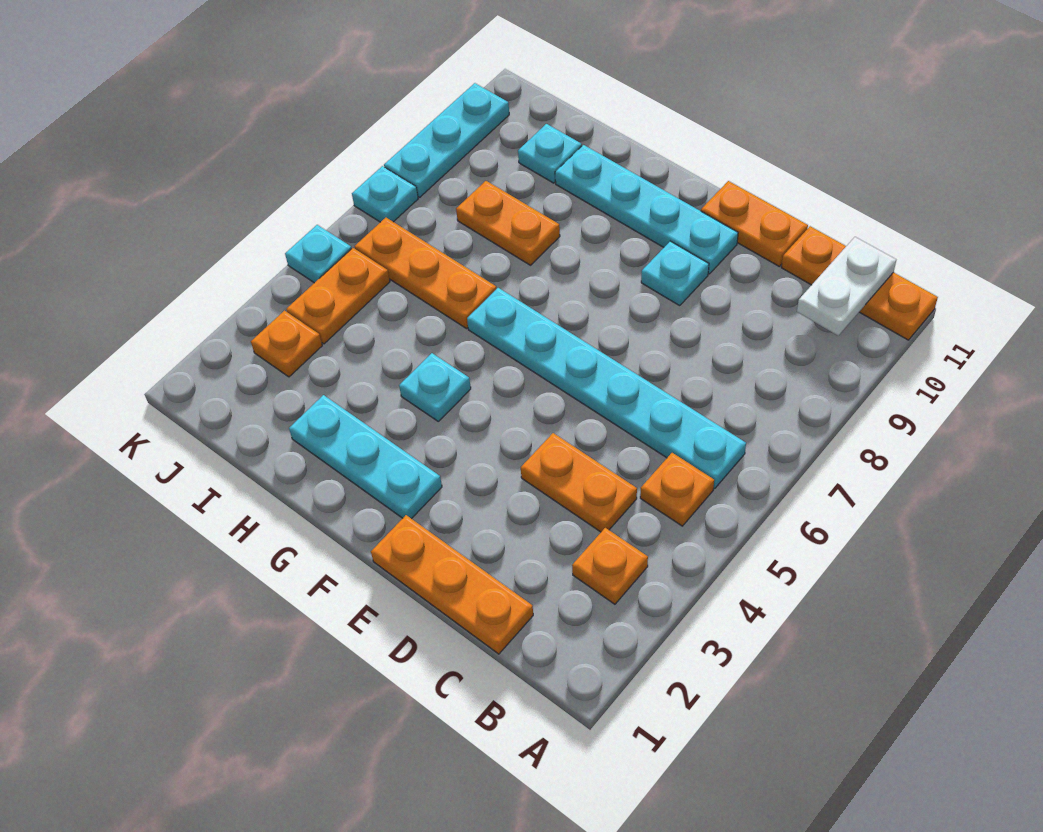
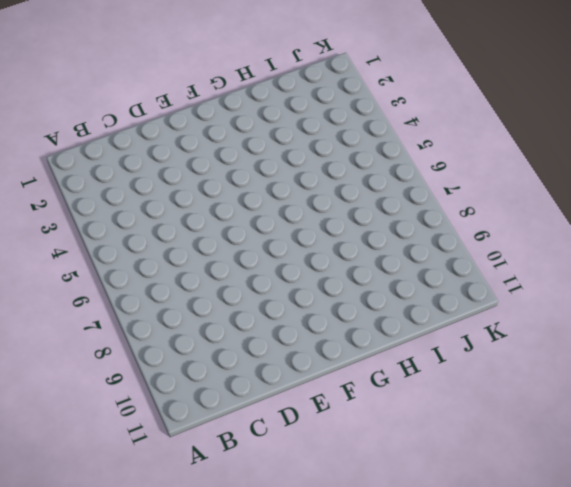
none -> orange 1x3 plate [781,226,938,340]
none -> orange 1x1 plate [572,528,648,604]
none -> orange 1x1 plate [640,453,714,526]

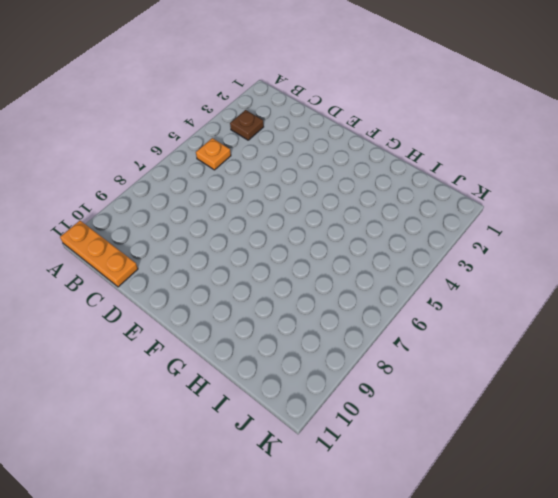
brown 1x1 plate [230,110,264,140] -> orange 1x1 plate [572,528,648,604]
none -> cyan 1x6 plate [467,288,746,489]
none -> orange 1x3 plate [371,515,533,654]
none -> orange 1x2 plate [521,433,637,532]

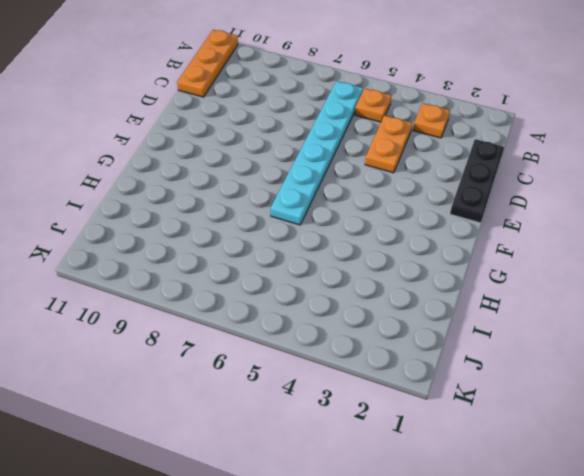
black 1x3 plate [450,139,504,223] -> orange 1x3 plate [371,515,533,654]
none -> orange 1x2 plate [701,181,808,266]
none -> cyan 1x1 plate [641,241,709,306]
none -> cyan 1x4 plate [555,145,738,274]

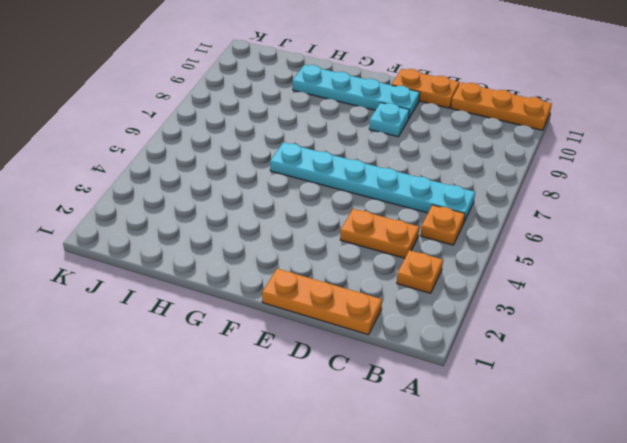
none -> cyan 1x3 plate [289,395,442,519]
none -> cyan 1x1 plate [399,353,471,421]
none -> orange 1x3 plate [355,218,496,329]

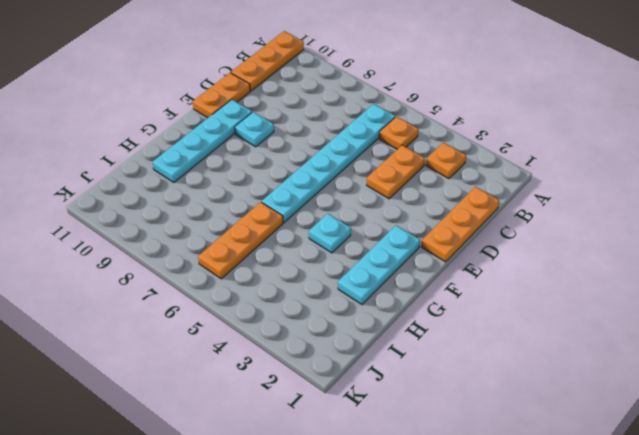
none -> orange 1x2 plate [456,181,560,265]
none -> cyan 1x1 plate [518,124,582,183]
none -> orange 1x1 plate [251,311,322,377]

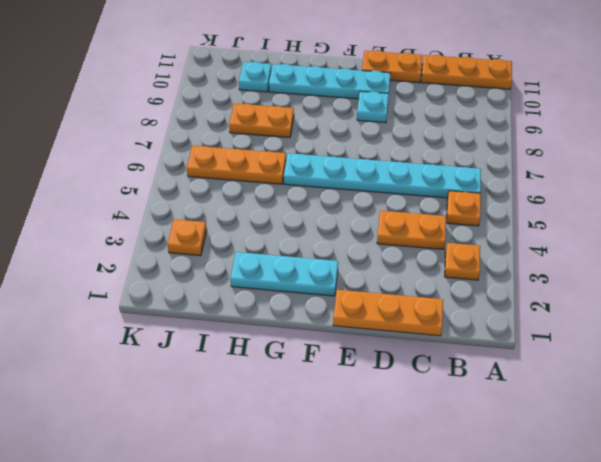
none -> cyan 1x1 plate [399,353,471,421]
none -> orange 1x2 plate [286,248,390,344]
none -> cyan 1x1 plate [285,225,352,283]

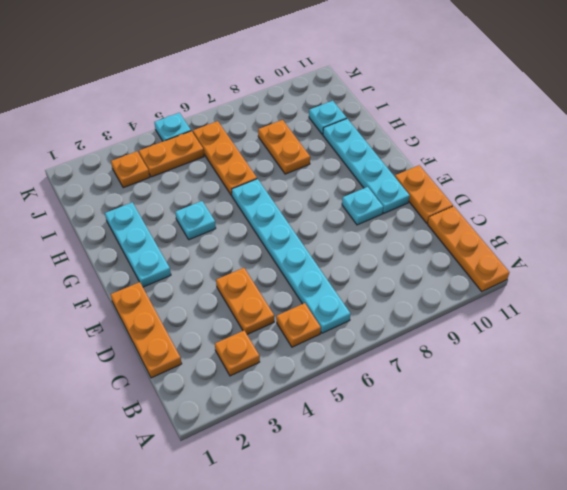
none -> cyan 1x1 plate [352,166,418,222]
none -> cyan 1x3 plate [384,83,509,197]
none -> white 1x2 plate [797,237,896,335]

